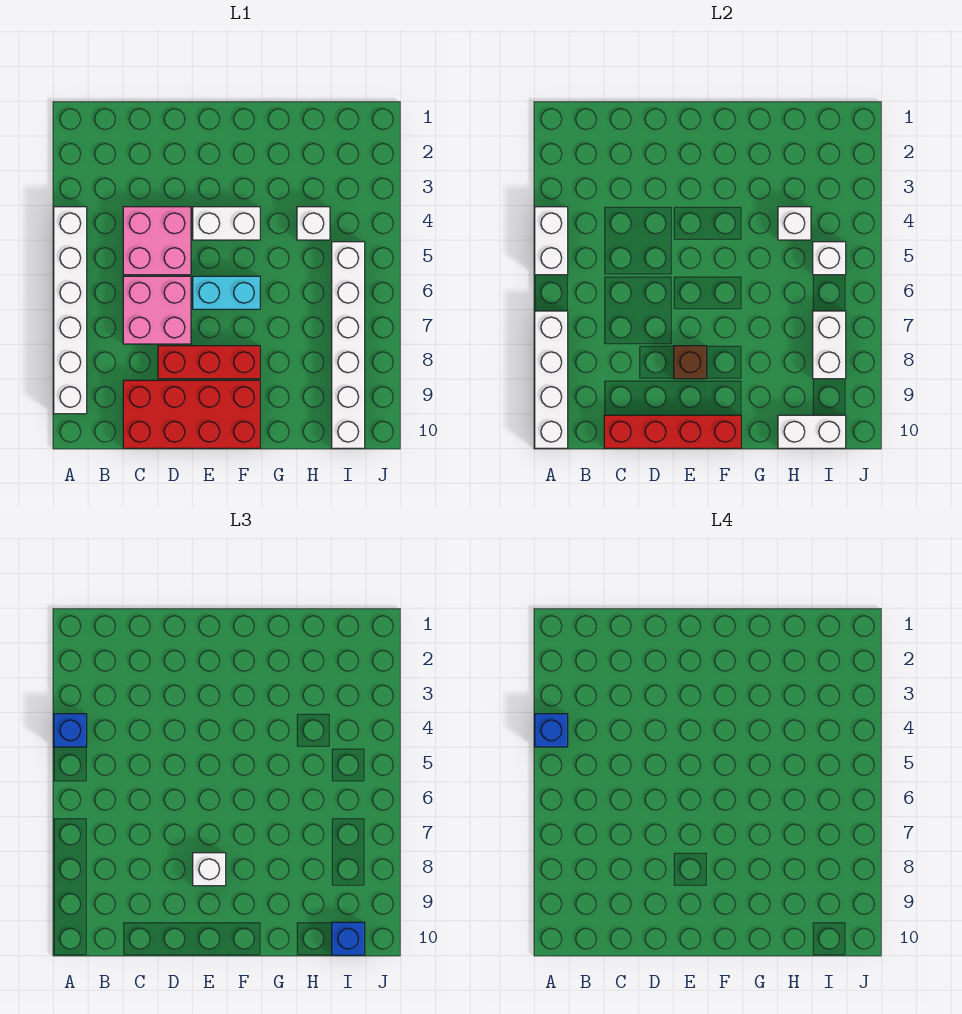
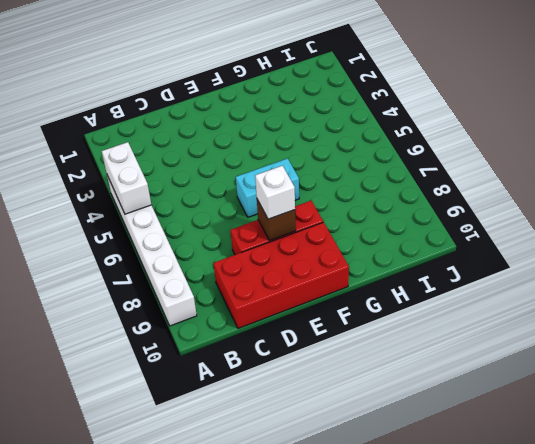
none -> pink 2x2 brick [123,207,191,275]
none -> pink 2x2 brick [123,276,191,344]
none -> white 1x2 brick [193,207,260,240]

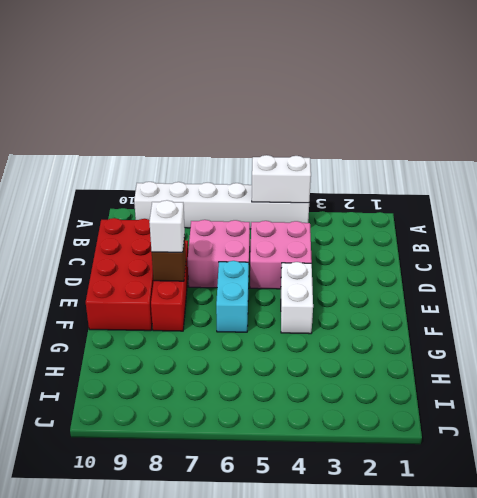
none -> white 1x1 brick [297,207,330,240]
none -> white 1x6 brick [332,242,365,448]
none -> white 1x4 brick [535,311,568,448]

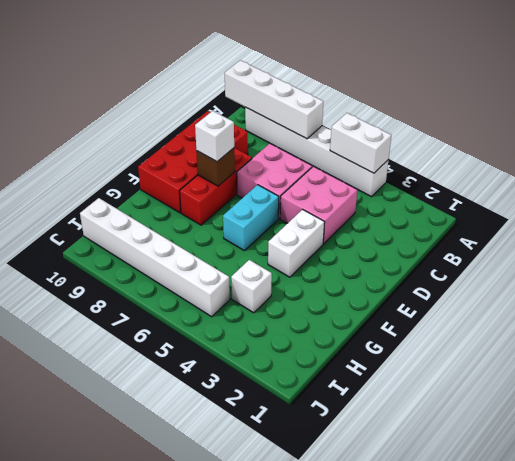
none -> red 1x4 brick [604,415,741,448]
none -> white 1x1 brick [778,207,811,240]
none -> white 1x2 brick [778,415,846,448]

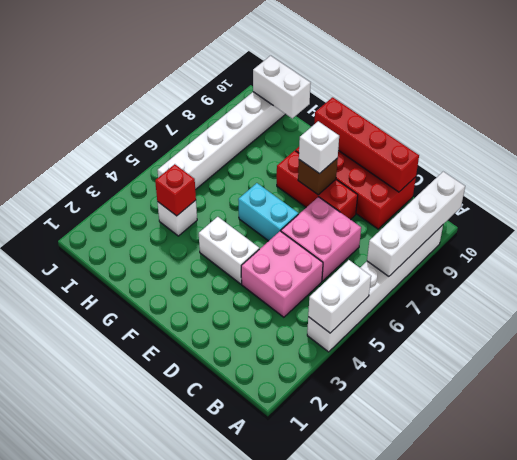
red 1x1 brick [155,164,196,216] -> white 1x1 brick [778,207,811,240]
none -> white 1x1 brick [813,242,846,275]
none -> white 1x2 brick [813,311,846,379]
none -> blue 1x1 brick [54,714,87,747]

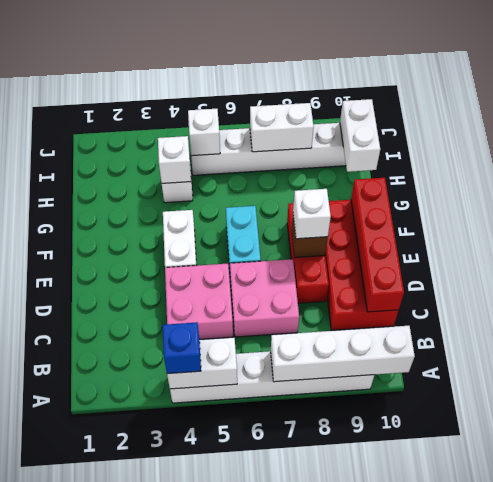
none -> blue 1x1 brick [332,922,365,955]
none -> blue 1x1 brick [535,714,568,747]

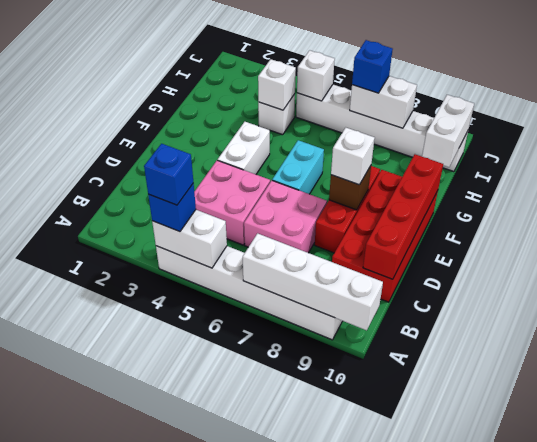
blue 1x1 brick [352,40,393,93] -> blue 1x1 brick moved to [332,922,365,955]

